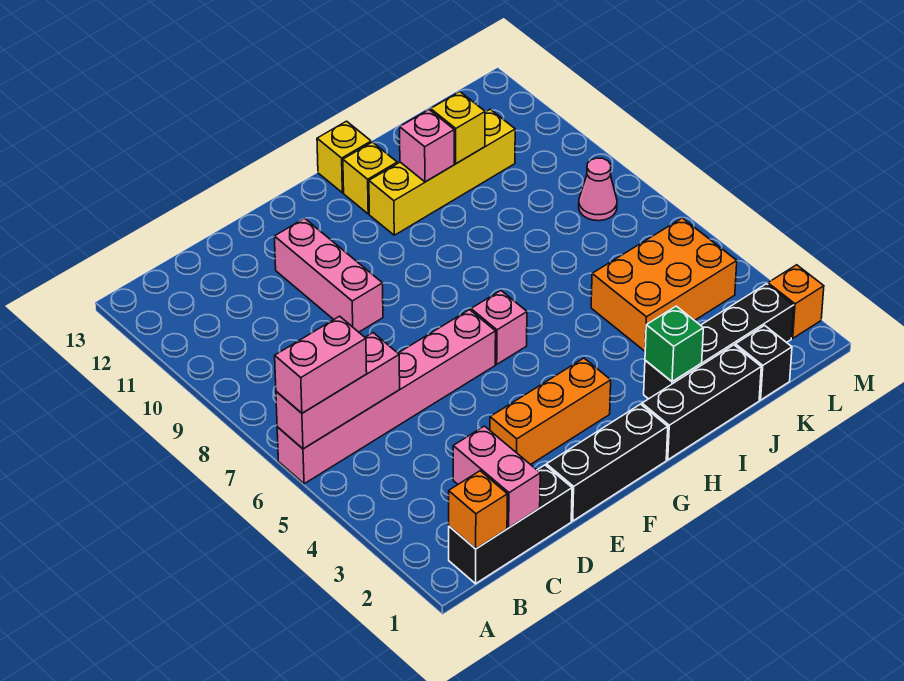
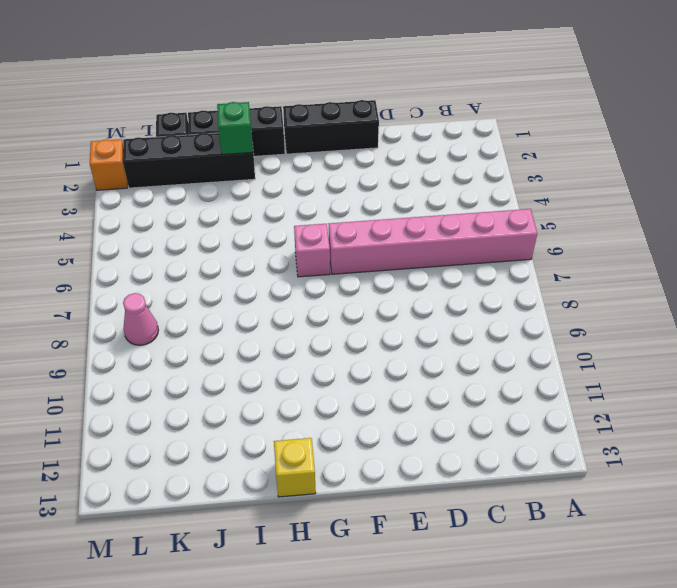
none -> black 1x3 brick [449,465,572,584]
none -> orange 1x3 brick [490,358,611,465]
none -> pink 1x3 brick [274,218,383,332]

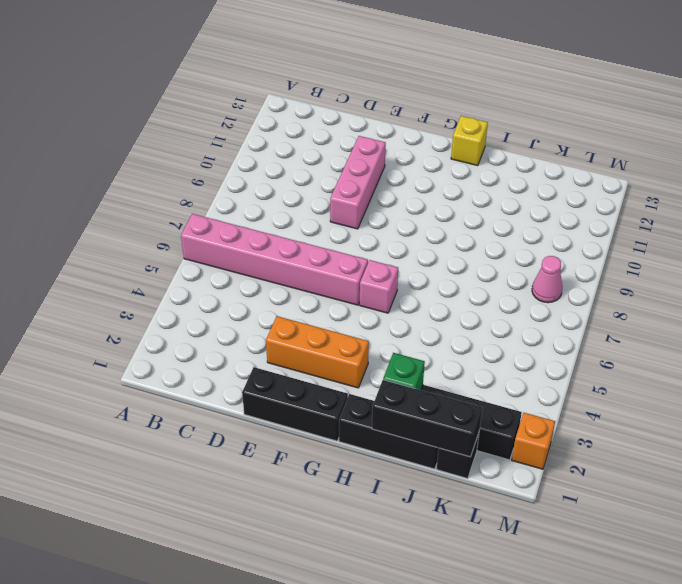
black 1x3 brick [372,380,483,457] -> black 1x3 brick moved to [449,465,572,584]
none -> yellow 1x4 brick [369,109,515,235]
none -> yellow 1x1 brick [343,142,397,214]
none -> orange 2x3 brick [591,218,737,351]

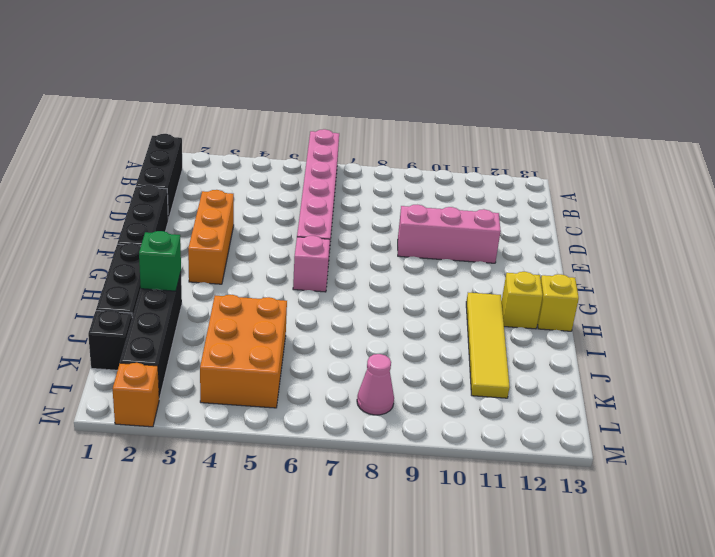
yellow 1x4 tile [466,293,510,398] -> yellow 1x4 brick [369,109,515,235]
none -> pink 1x3 brick [276,333,400,449]
none -> orange 1x1 brick [449,471,507,549]
none -> pink 1x2 brick [453,426,540,528]

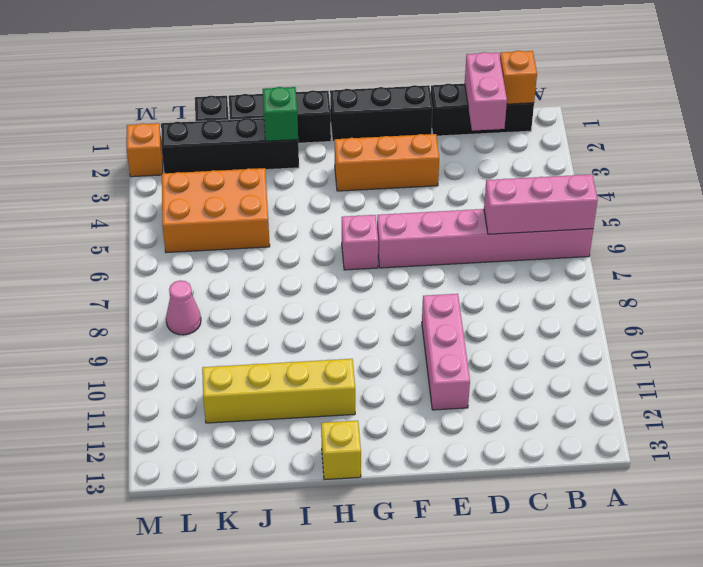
none -> yellow 1x1 brick [343,142,397,214]
none -> pink 1x1 brick [400,110,454,182]
none -> yellow 1x1 brick [431,92,485,164]

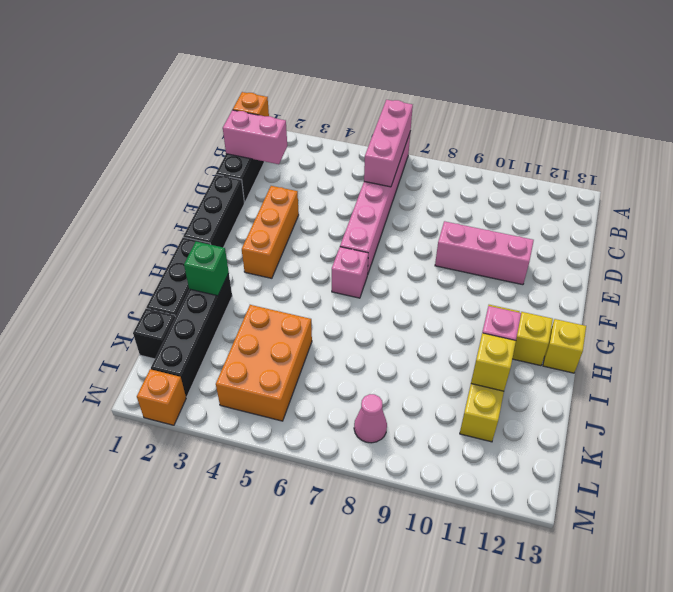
none -> pink 1x2 brick [275,316,367,413]

